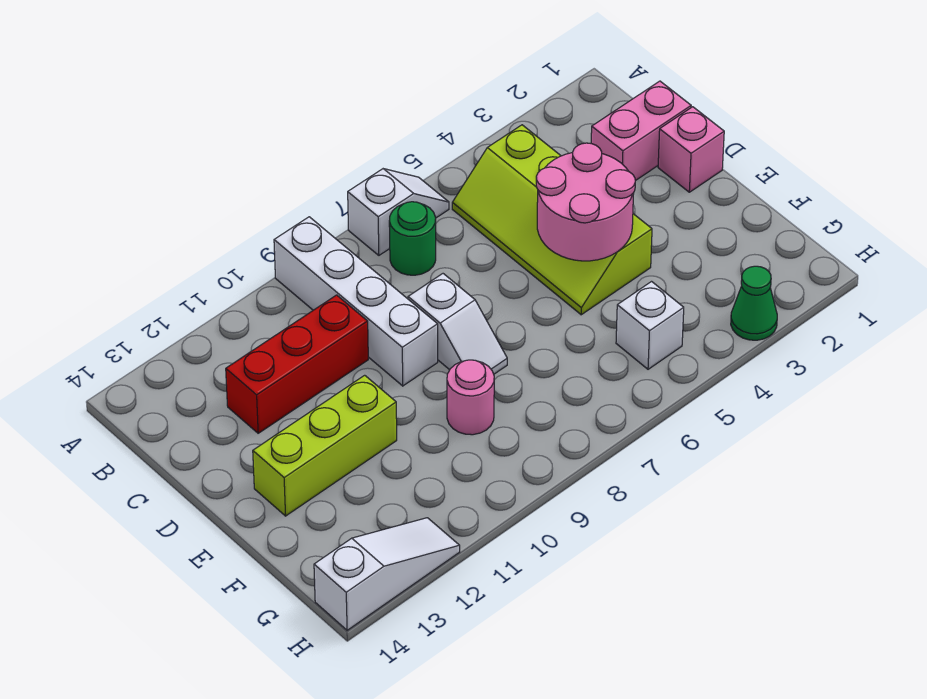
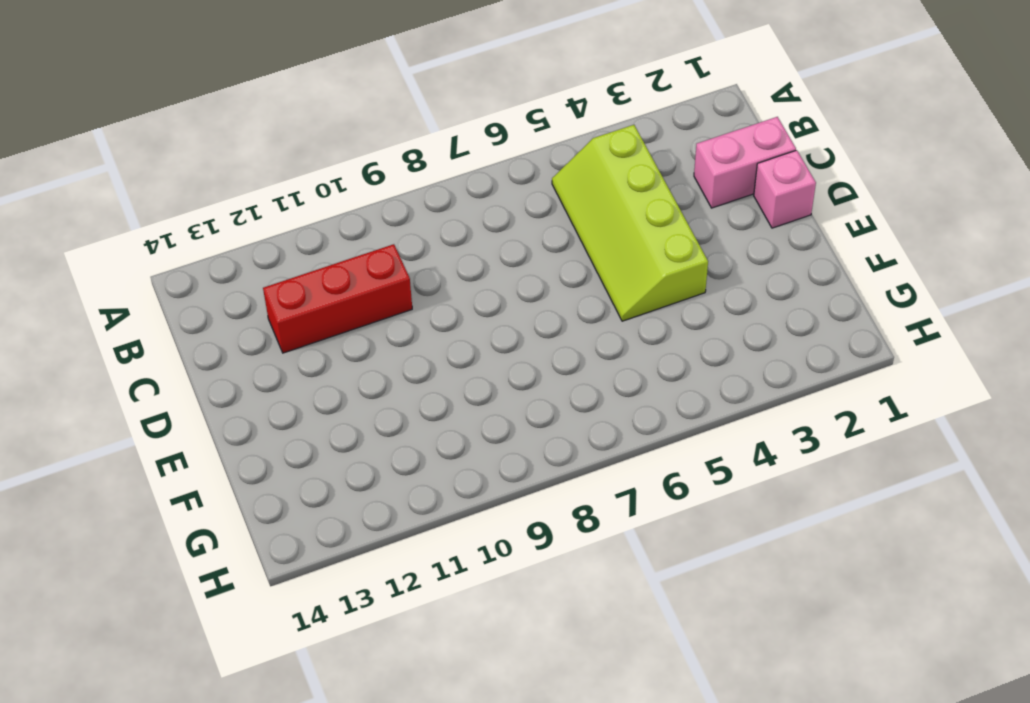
none -> white 1x2 slope [348,169,449,255]
none -> white 1x4 brick [274,217,438,386]
none -> green 1x1 round brick [389,202,436,275]

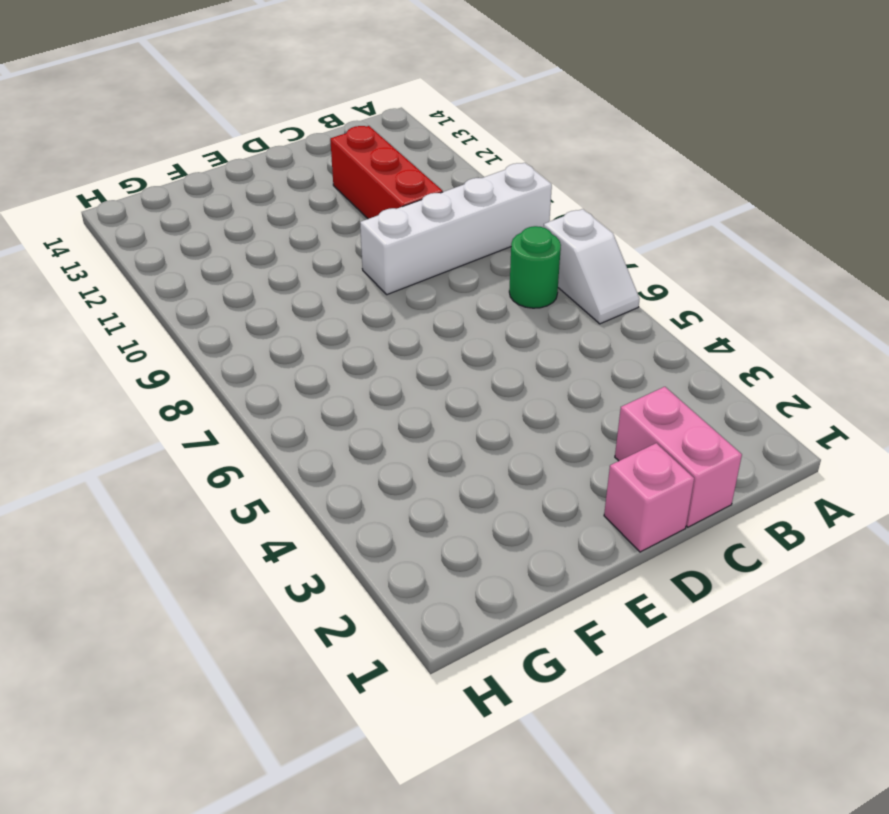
none -> lime 2x4 slope [452,125,652,315]
none -> white 1x2 slope [408,274,507,374]
none -> lime 1x3 brick [253,375,397,516]

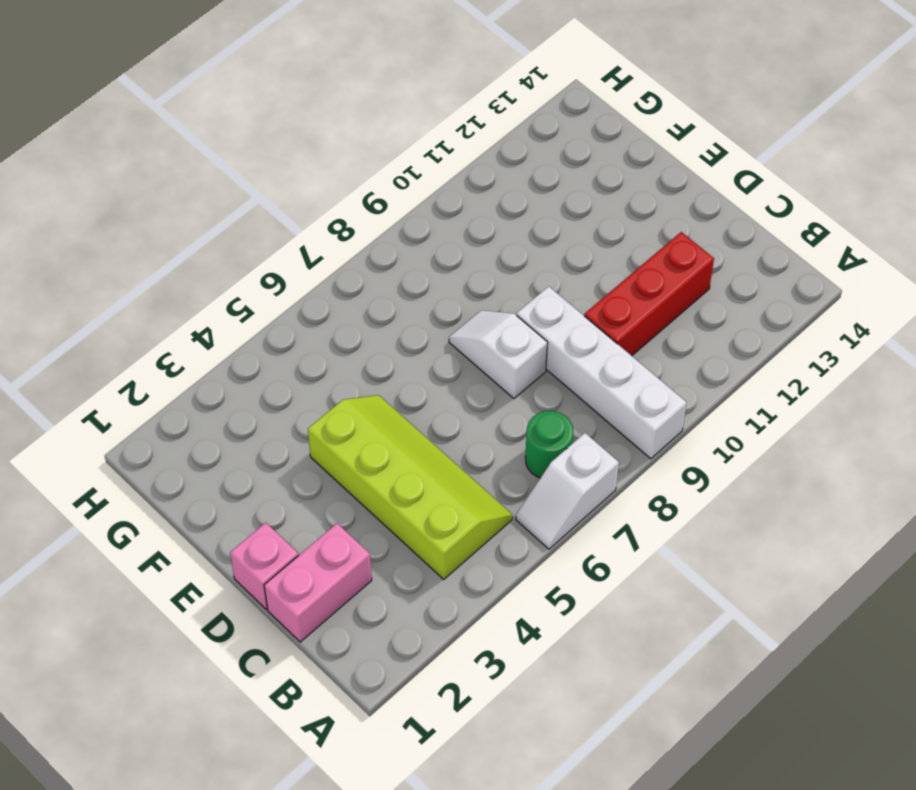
none -> lime 1x3 brick [253,375,397,516]
none -> pink 1x1 round brick [447,360,494,435]
none -> white 1x1 brick [616,282,684,369]

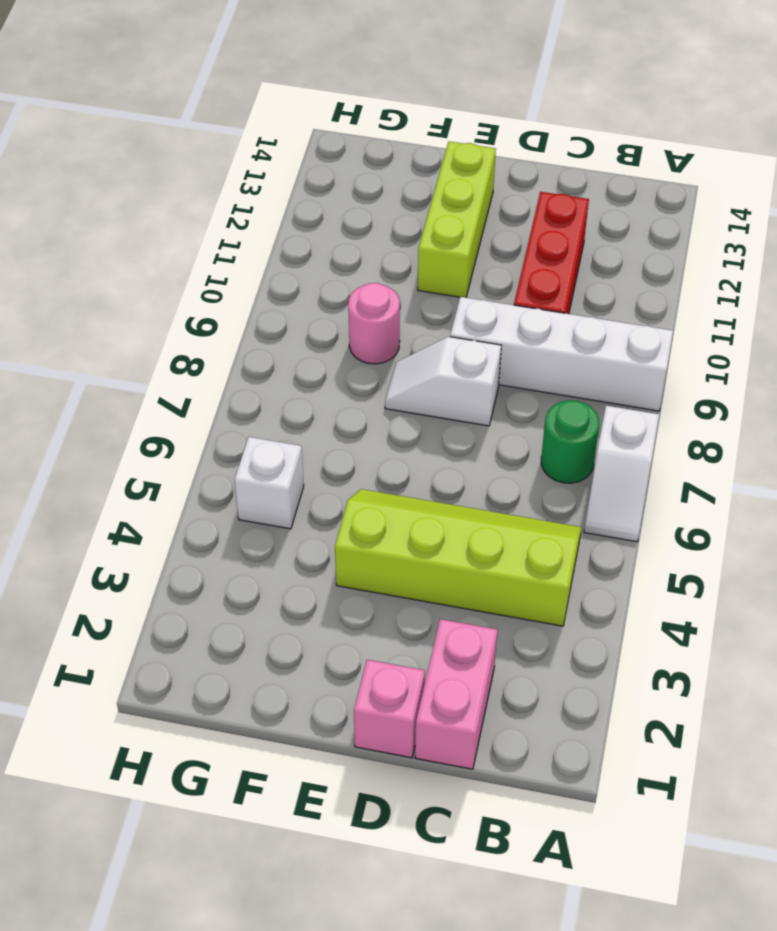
none -> green 1x1 cone [731,266,777,340]
none -> white 1x3 slope [314,518,460,630]
none -> pink 2x2 round brick [536,143,635,261]

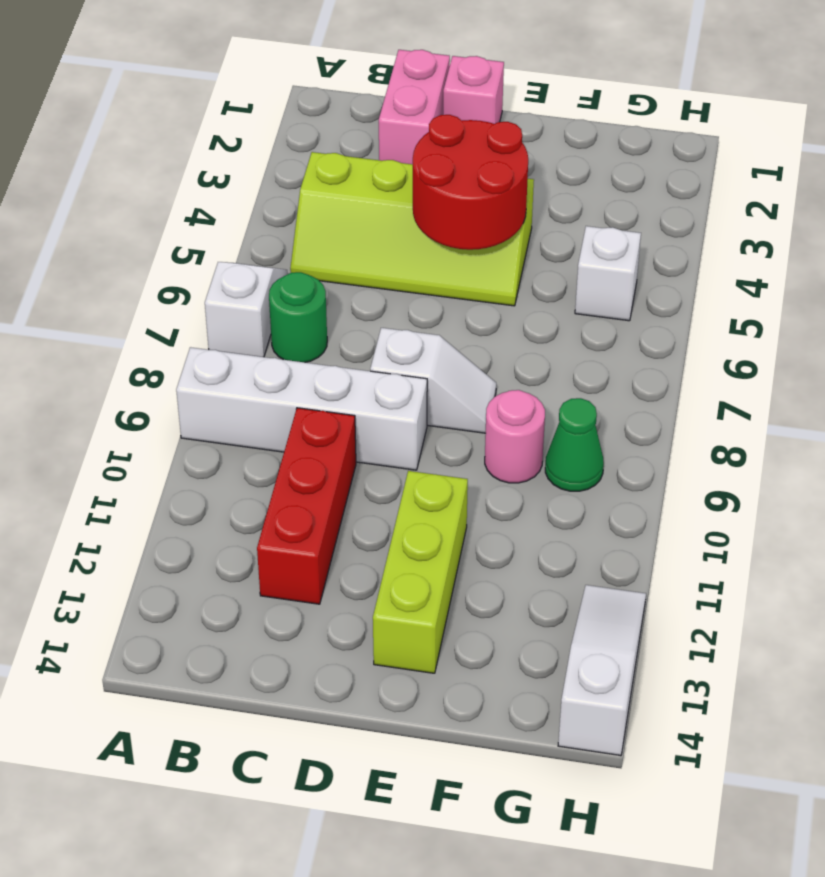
red 2x2 round brick [413,115,528,250] -> pink 2x2 round brick [536,143,635,261]
green 1x1 cone [545,398,604,491] -> green 1x1 cone moved to [731,266,777,340]

